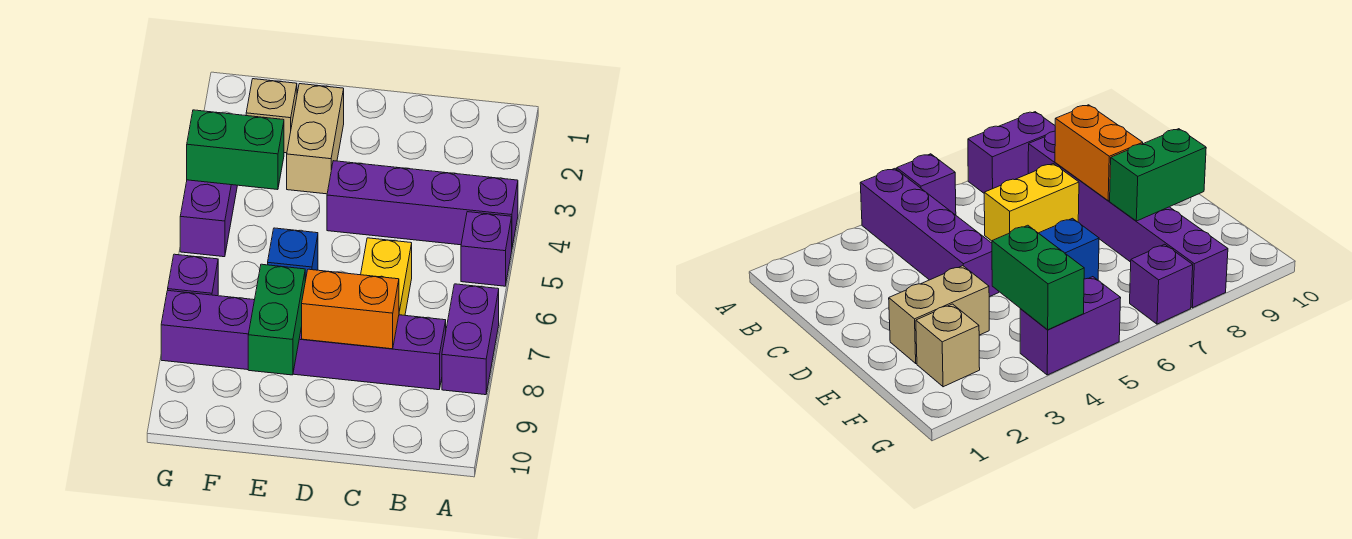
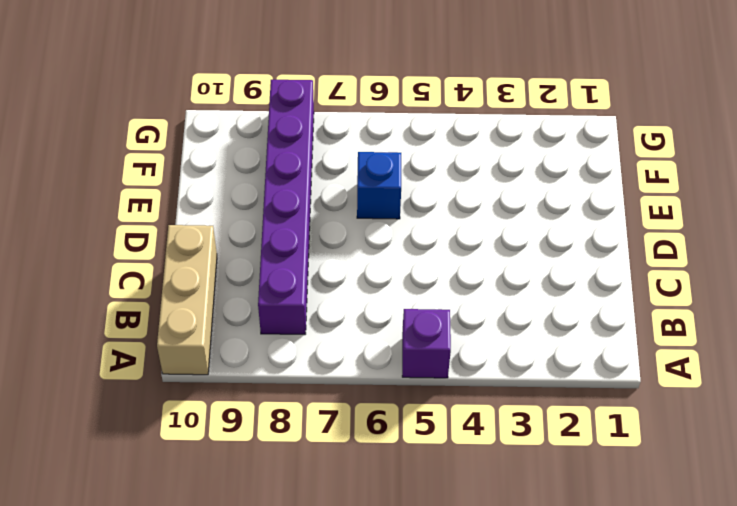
tan 1x3 brick [157,225,217,375] -> none
none -> purple 1x4 brick [327,161,518,247]
none -> purple 1x2 brick [442,284,499,395]
none -> yellow 1x2 brick [361,238,412,315]

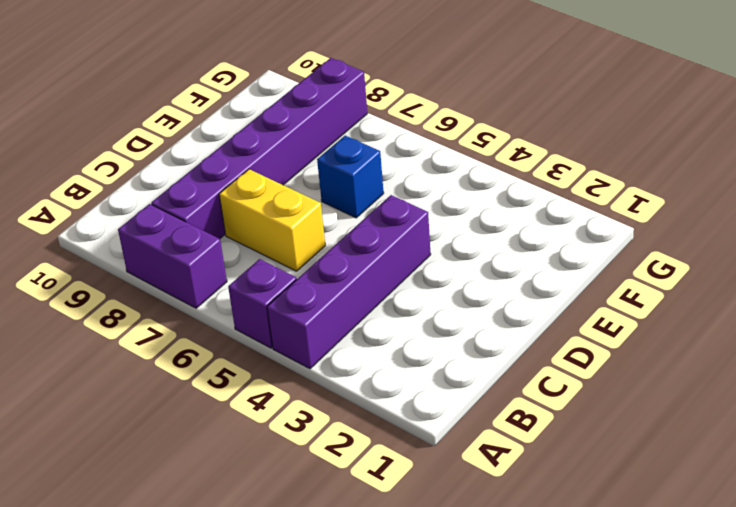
none -> tan 1x2 brick [287,84,344,194]
none -> tan 1x1 brick [246,79,297,153]
none -> purple 1x2 brick [180,180,237,257]

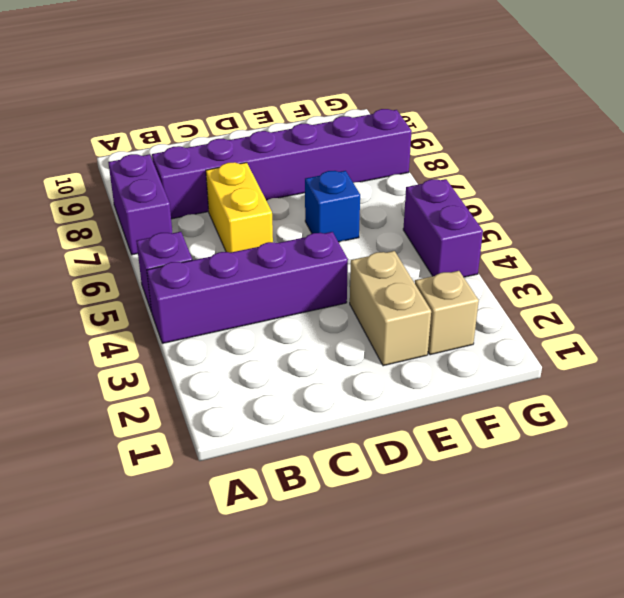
none -> purple 1x1 brick [168,254,218,296]
none -> orange 1x2 brick [302,269,399,349]
none -> green 1x2 brick [248,264,305,375]

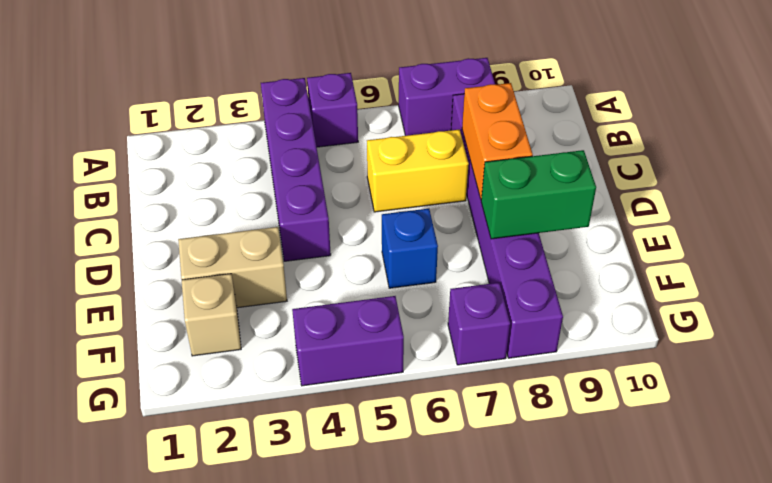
none -> green 1x2 brick [187,110,284,190]

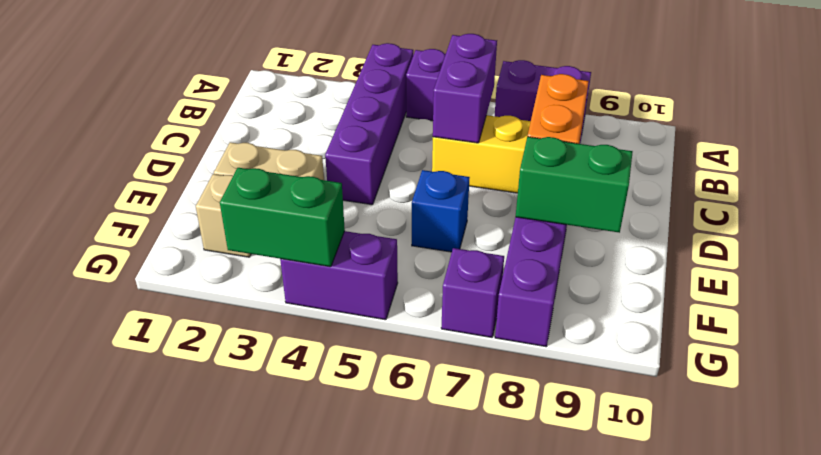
purple 1x2 brick [433,34,497,143] -> none
green 1x2 brick [220,168,345,267] -> green 1x2 brick turned to [187,110,284,190]

